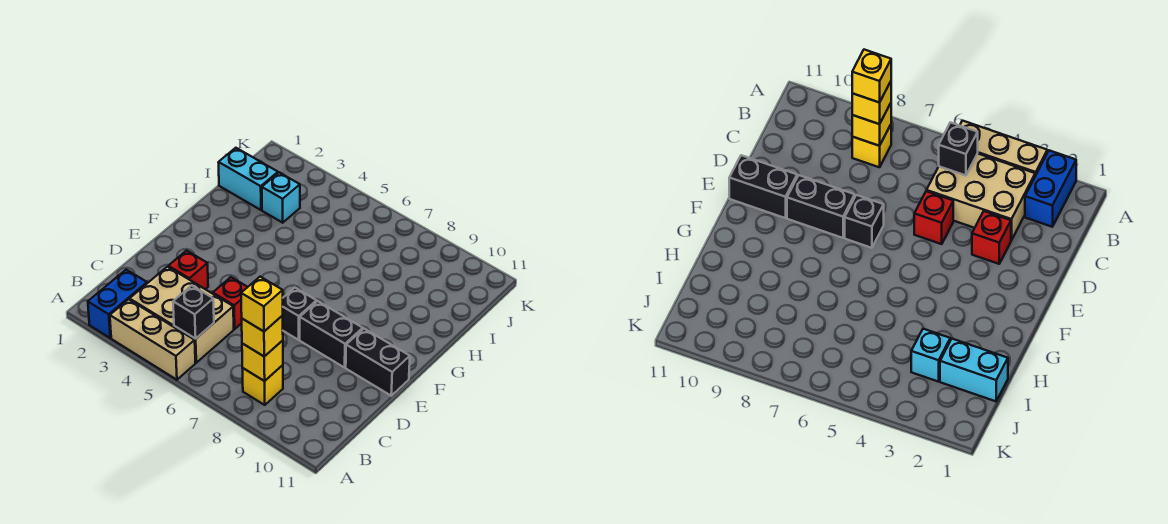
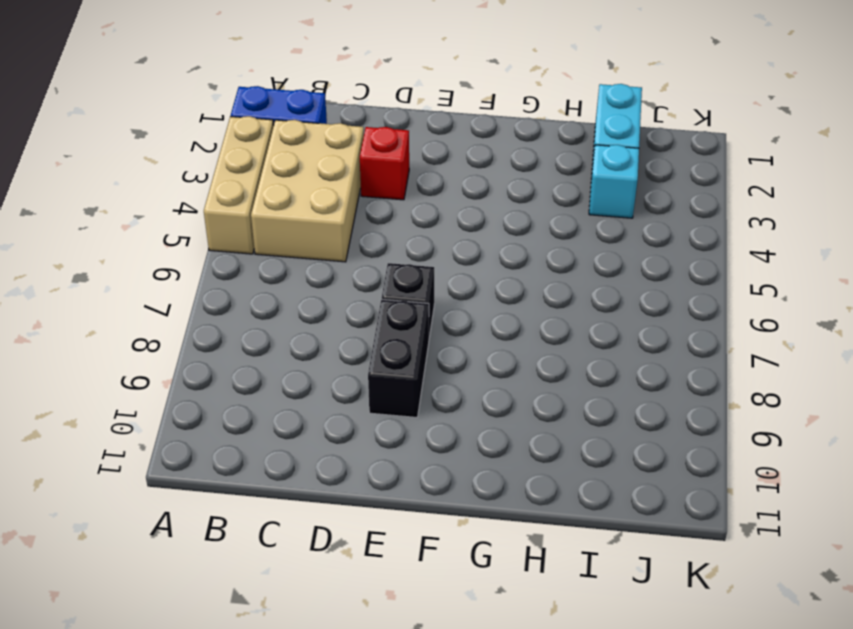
none -> yellow 1x1 brick [242,365,283,405]
none -> red 1x1 brick [213,277,247,329]
none -> black 1x2 brick [346,329,410,396]

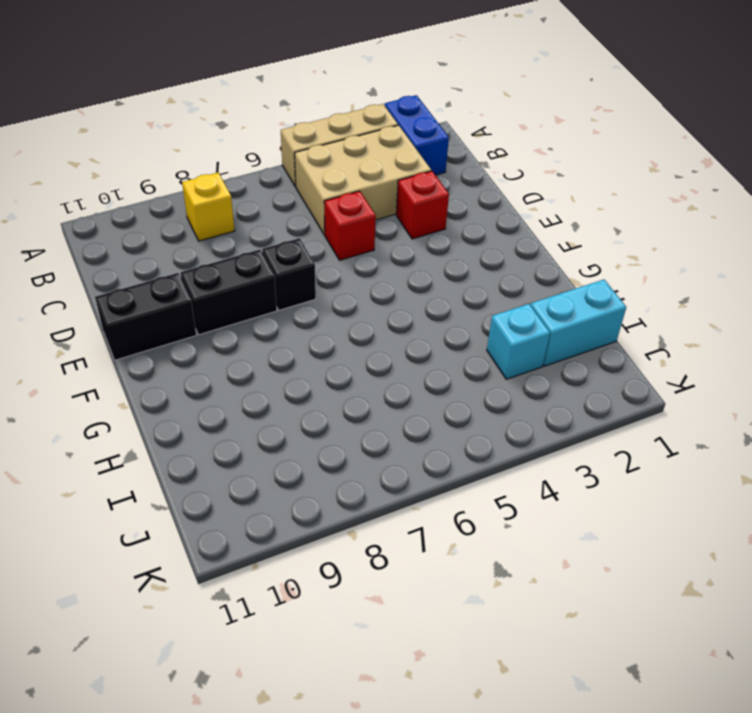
none -> black 1x1 brick [173,285,214,339]
none -> yellow 1x1 brick [242,340,283,381]
none -> yellow 1x1 brick [242,316,283,356]

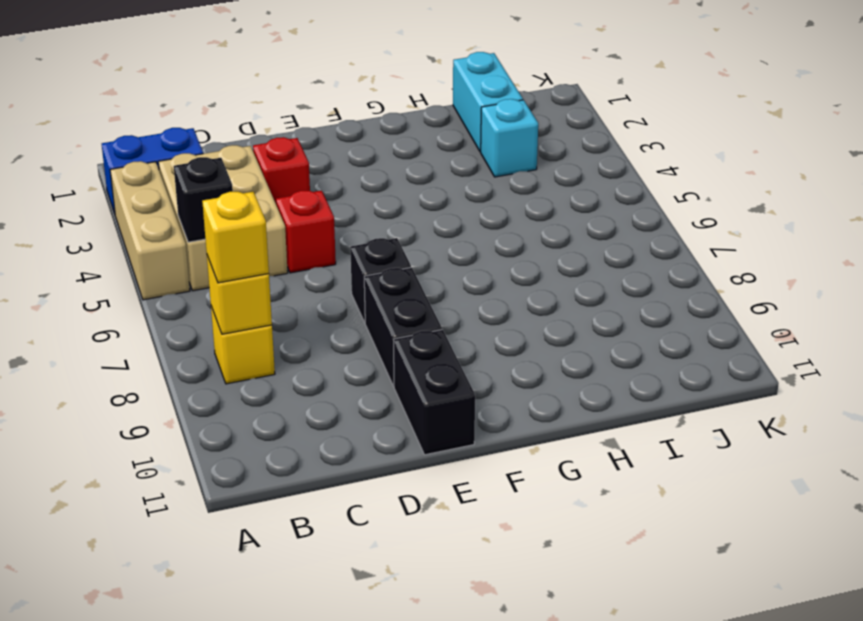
none -> yellow 1x1 brick [241,277,283,331]

